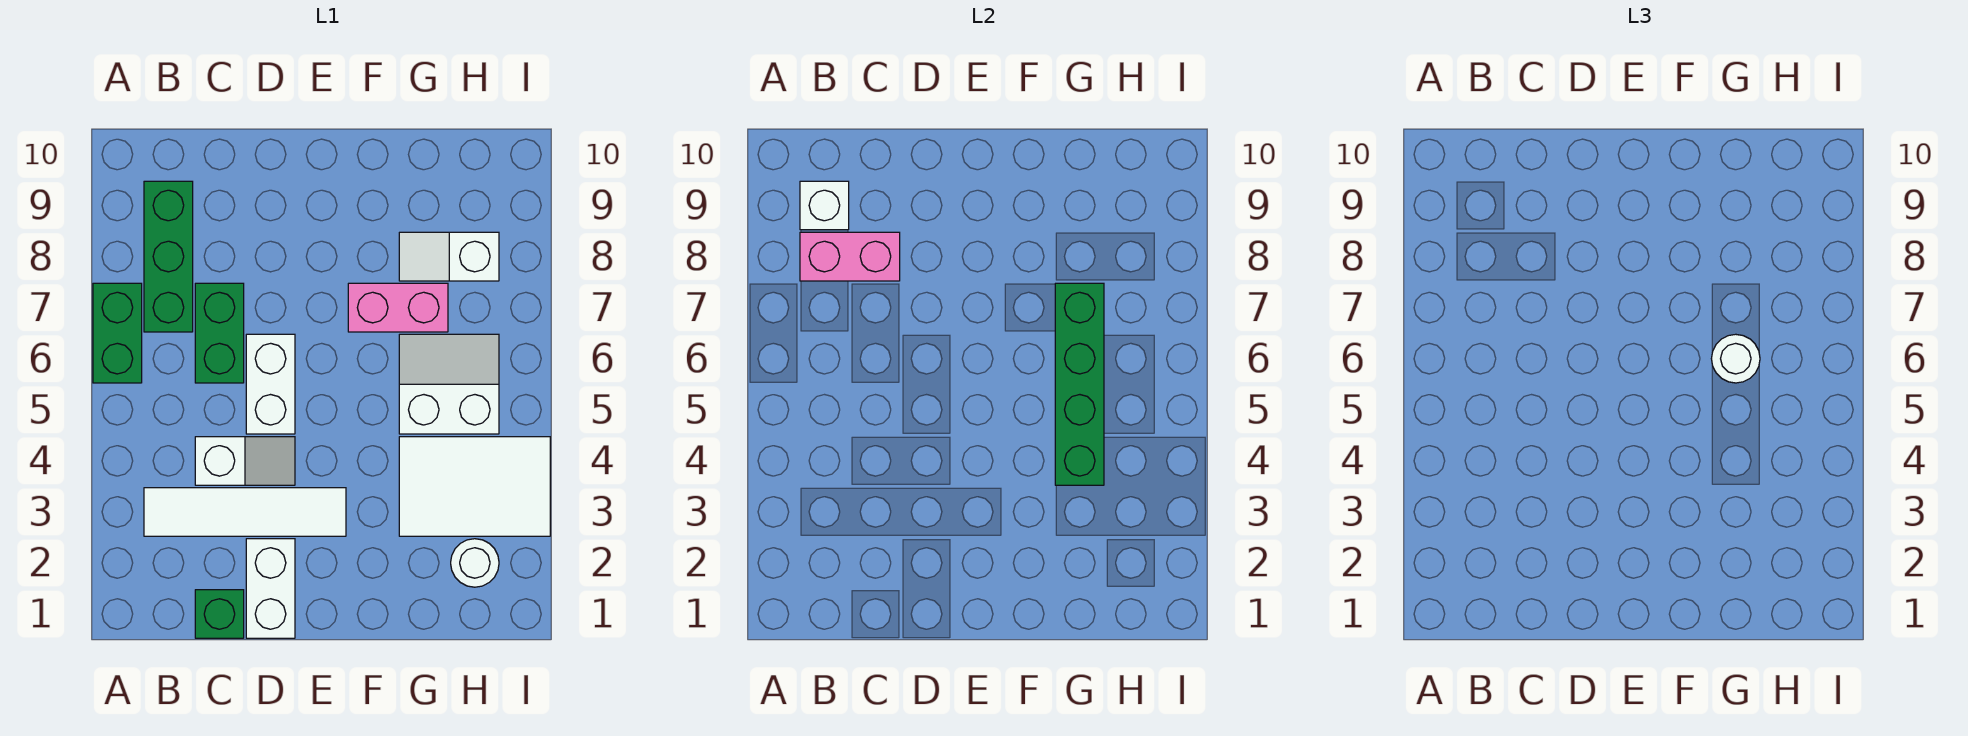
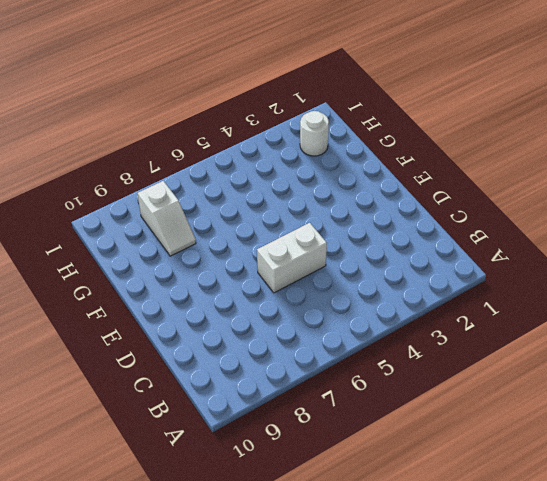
none -> green 1x2 brick [93,283,142,383]
none -> white 1x4 tile [144,488,346,536]
none -> green 1x3 brick [144,181,193,332]

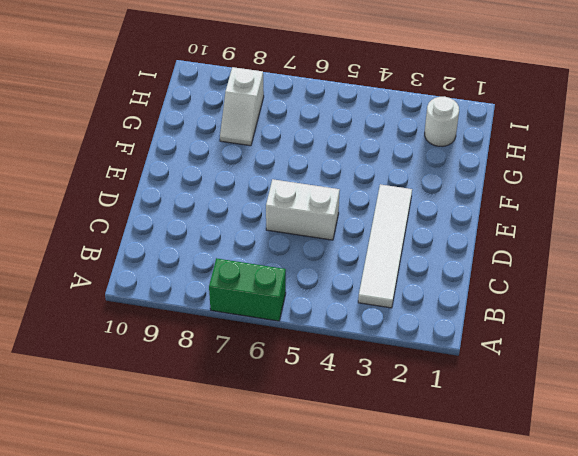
none -> green 1x3 brick [144,181,193,332]
none -> green 1x1 brick [195,590,244,638]
none -> white 1x2 slope [195,437,295,485]

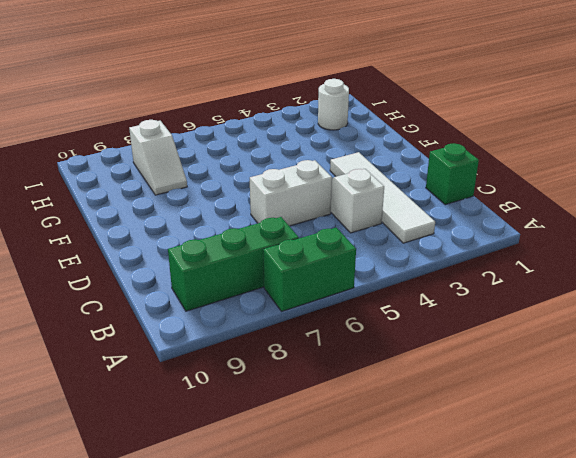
none -> green 1x2 brick [195,283,244,383]
none -> white 1x2 brick [246,539,295,638]
none -> pink 1x2 brick [348,283,448,332]

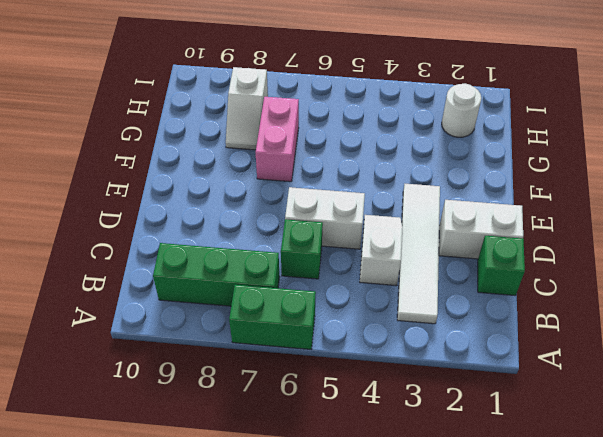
green 1x1 brick [281,219,323,279] -> green 1x2 brick [195,283,244,383]
none -> white 2x3 tile [399,437,550,536]
none -> white 2x2 slope [399,334,499,434]
none -> pink 1x2 brick [800,232,900,281]

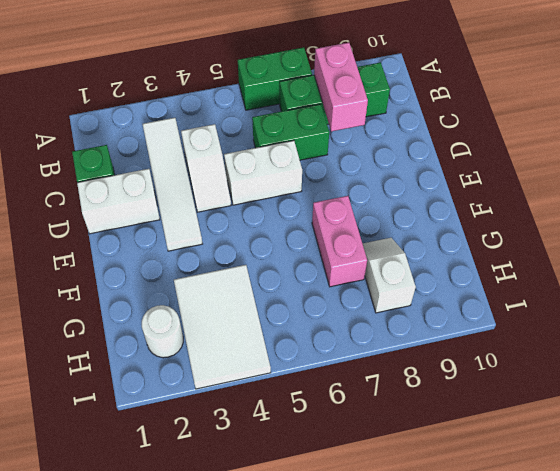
none -> white 2x2 slope [399,334,499,434]
none -> white 1x1 brick [800,181,849,230]
none -> green 1x4 brick [1055,283,1104,485]

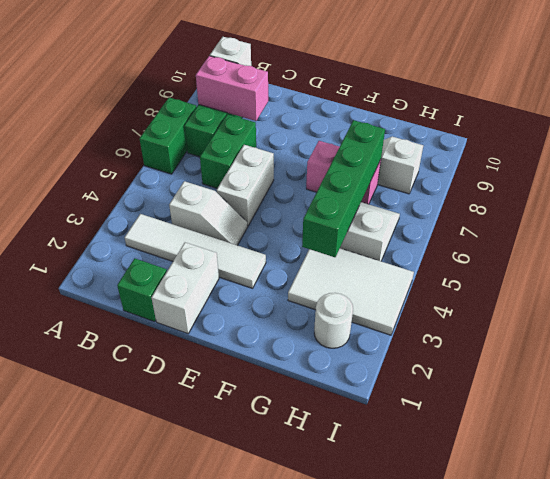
none -> white 1x1 round brick [1711,334,1760,383]

